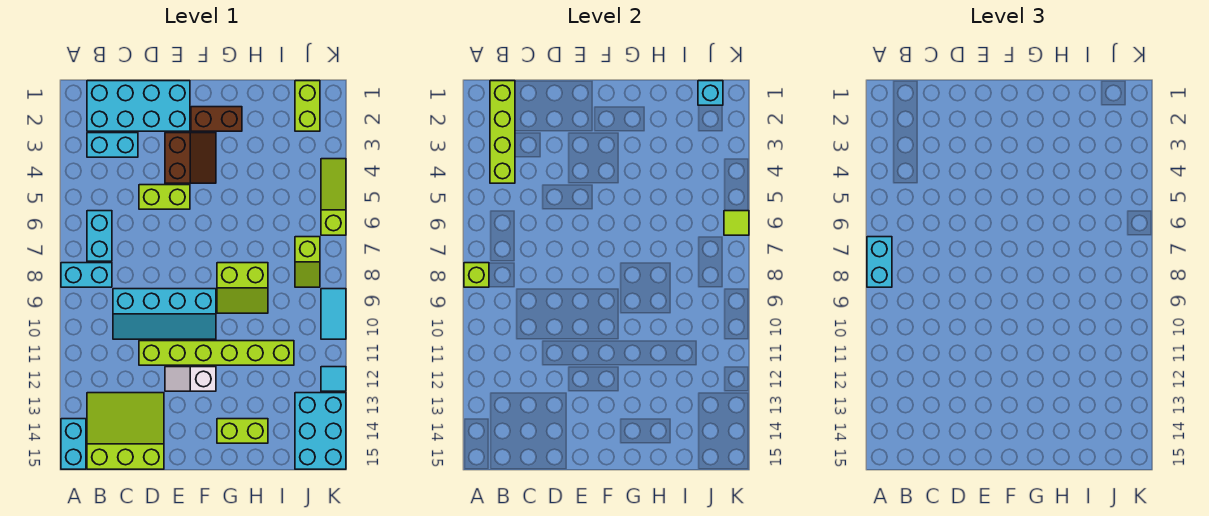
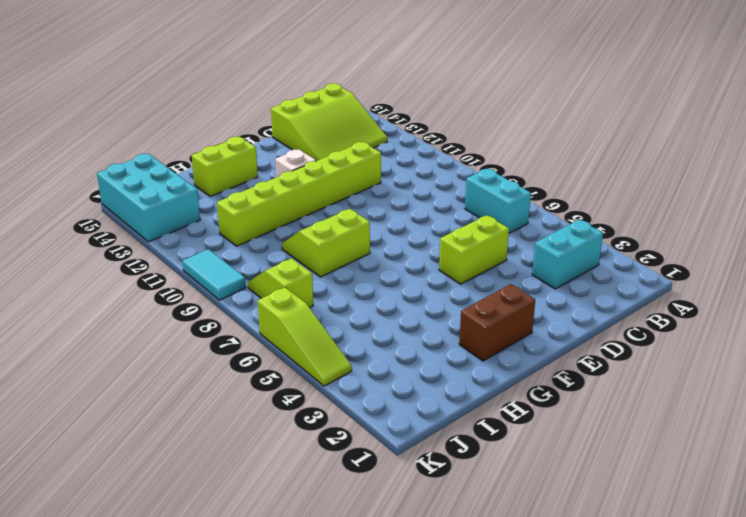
none -> cyan 1x2 brick [61,263,112,287]
none -> cyan 1x2 brick [61,419,86,469]
none -> cyan 2x4 brick [87,81,190,131]

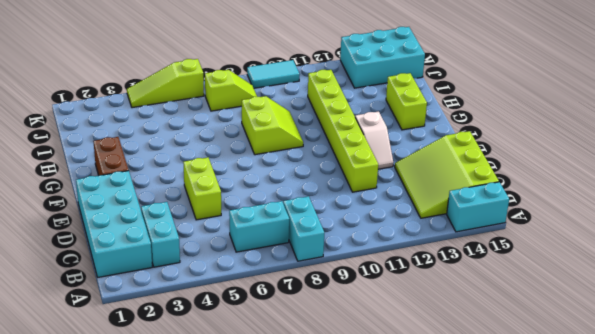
none -> cyan 2x4 slope [113,289,216,339]
none -> brown 2x2 slope [165,133,216,183]
none -> lime 1x2 brick [295,81,320,131]

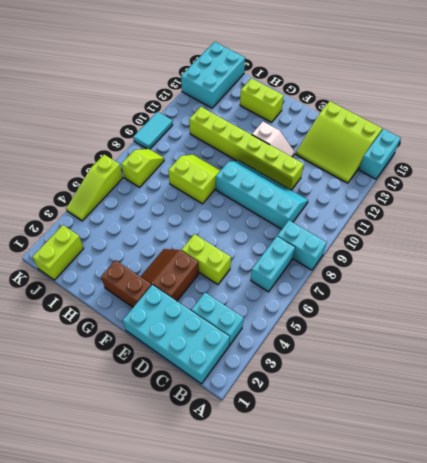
none -> cyan 1x1 tile [321,367,346,391]
none -> lime 1x1 brick [464,263,489,287]
none -> lime 1x4 brick [490,81,515,183]

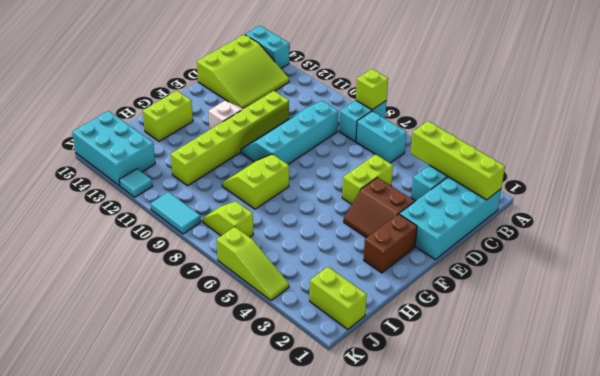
none -> cyan 1x1 brick [698,81,723,105]
none -> lime 1x1 tile [724,211,749,235]
none -> cyan 1x2 brick [867,237,892,287]

